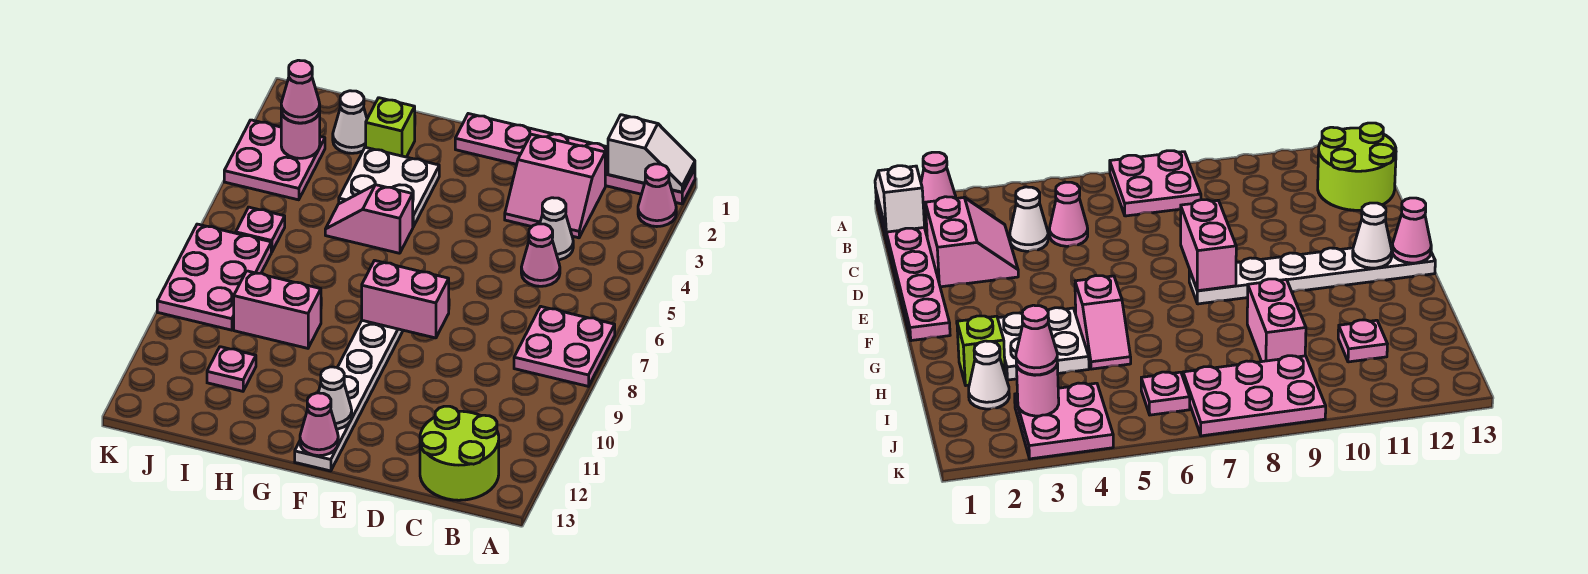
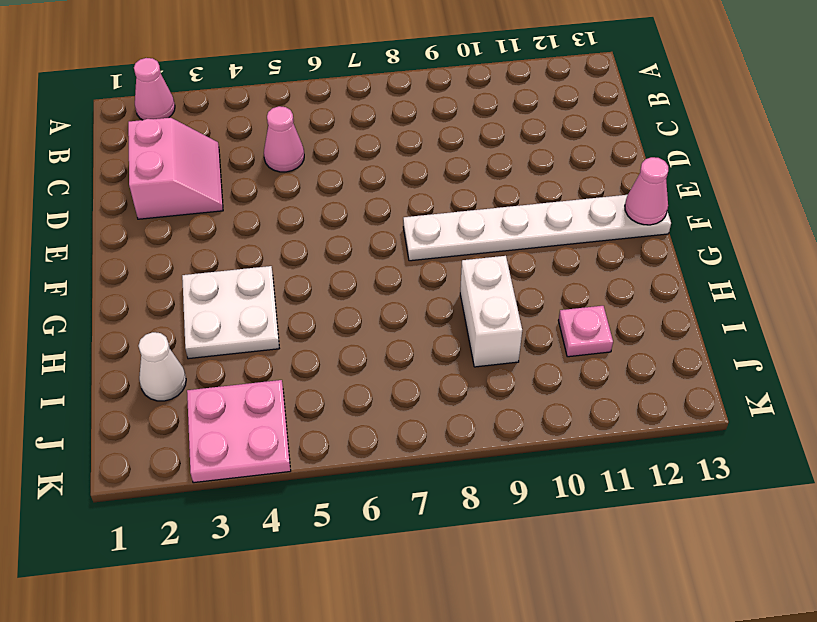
white 1x2 brick [460,256,522,367] -> pink 1x2 brick [234,271,321,348]
none -> pink 1x6 plate [455,114,695,204]
none -> pink 2x2 plate [514,306,615,386]
none -> lime 2x2 round brick [420,406,499,500]

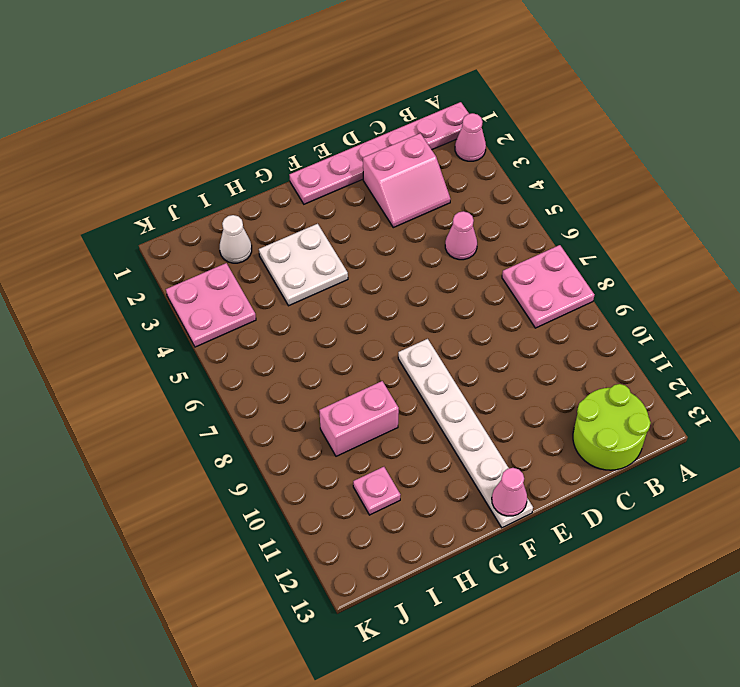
none -> white 1x1 cone [540,198,573,260]
none -> pink 1x2 slope [325,185,413,253]
none -> lime 1x1 brick [366,98,415,157]

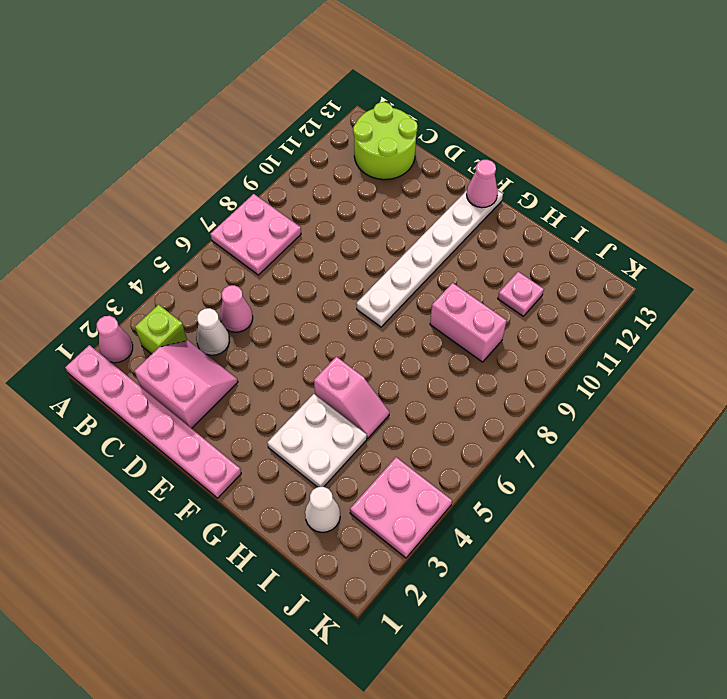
lime 1x1 brick [135,305,187,354] -> lime 1x1 brick moved to [366,98,415,157]
none -> pink 1x1 plate [236,207,285,252]
none -> pink 2x3 plate [157,224,271,330]
none -> white 1x2 slope [608,115,695,192]

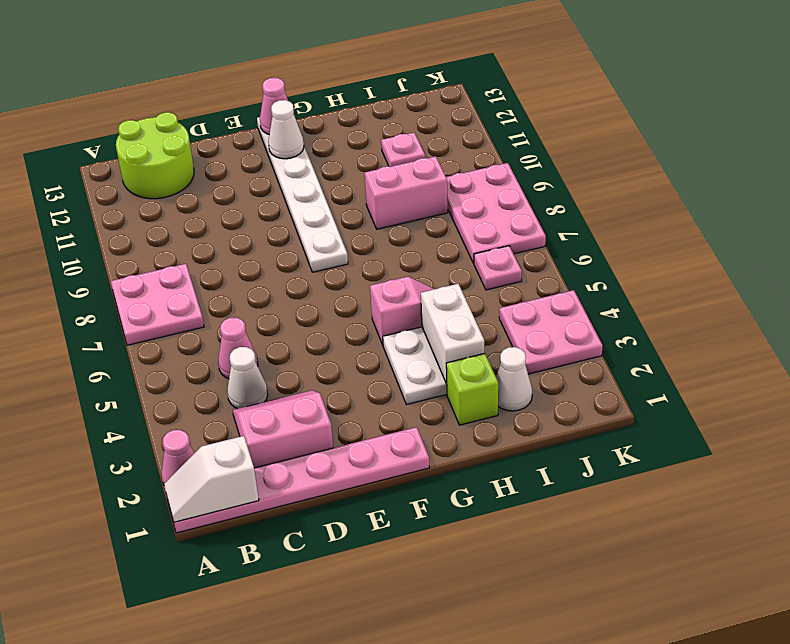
white 1x2 brick [421,284,484,383] -> none
none -> pink 1x2 brick [362,261,449,338]
none -> pink 1x1 round brick [281,112,320,158]
none -> pink 1x1 cone [281,60,320,123]

